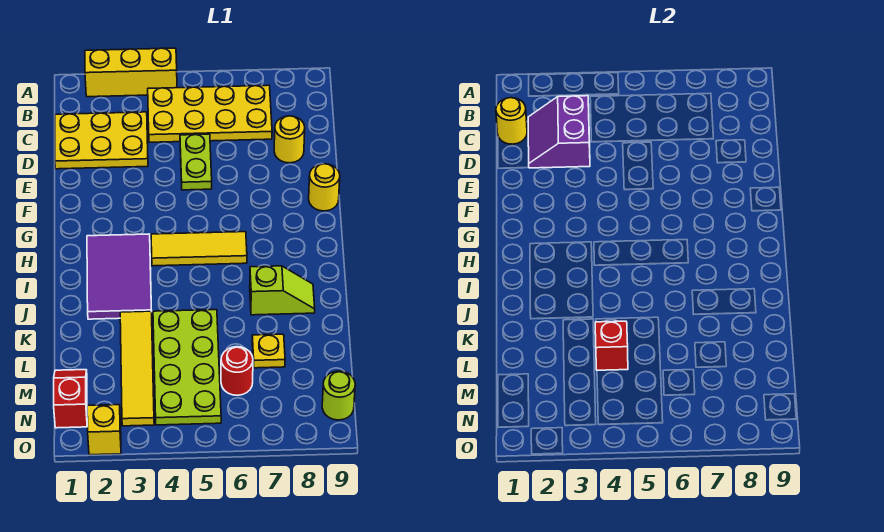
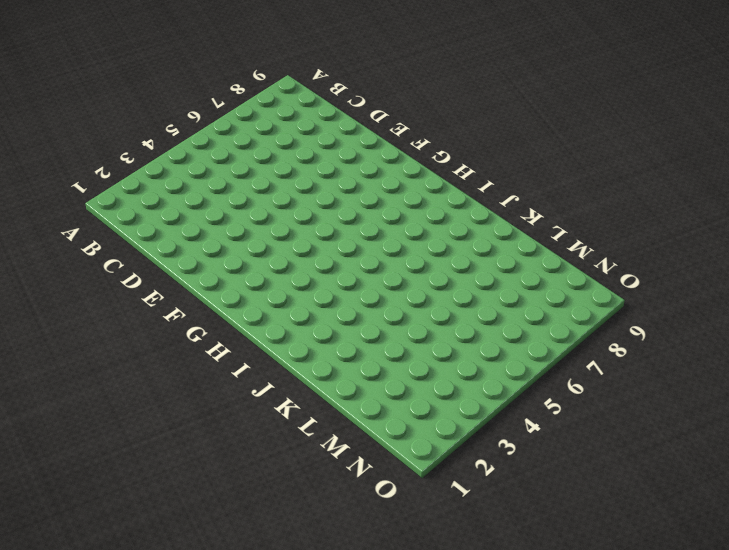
none -> yellow 1x3 brick [85,48,177,97]
none -> yellow 2x4 plate [148,85,272,142]
none -> yellow 2x3 plate [55,112,148,169]

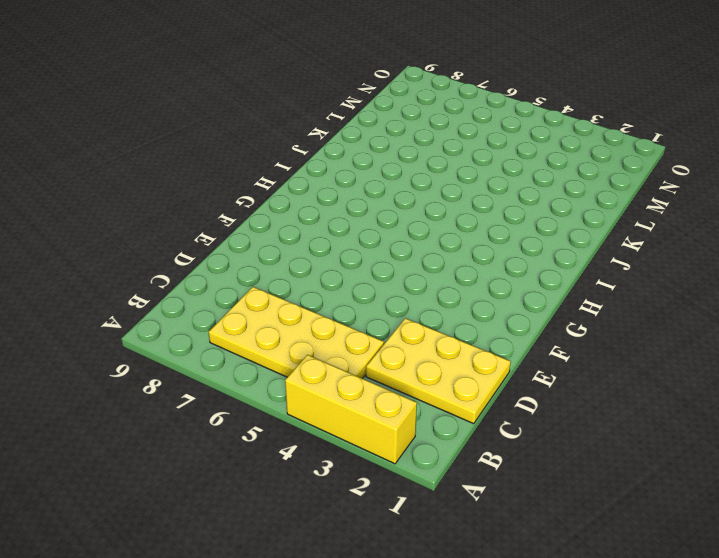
none -> lime 1x2 plate [180,134,212,190]
none -> yellow 1x1 round brick [274,116,305,163]
none -> yellow 1x1 round brick [309,164,340,211]

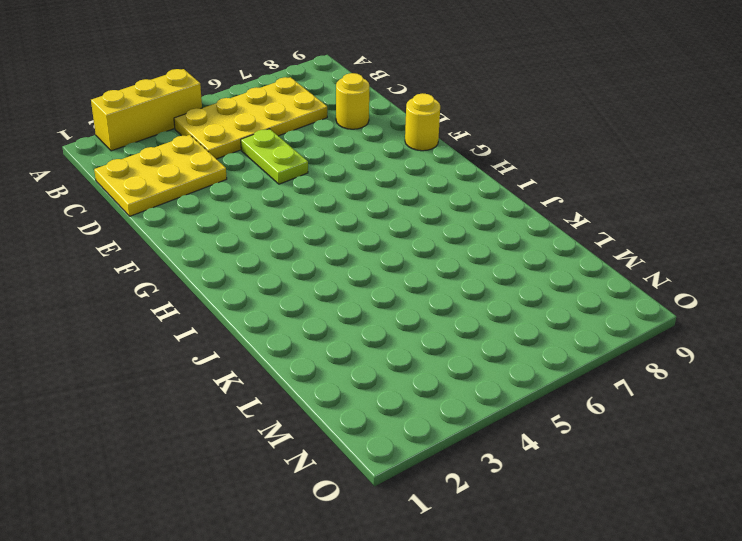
none -> purple 2x3 tile [87,234,152,319]
none -> yellow 1x3 tile [151,232,247,266]
none -> lime 1x2 slope [250,266,315,315]

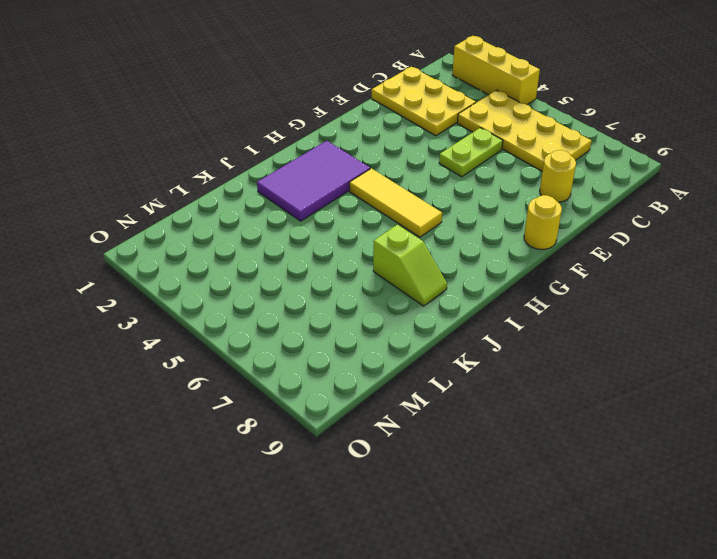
none -> yellow 1x4 tile [120,311,154,426]
none -> lime 2x4 plate [153,310,221,425]
none -> yellow 1x1 plate [252,334,285,368]

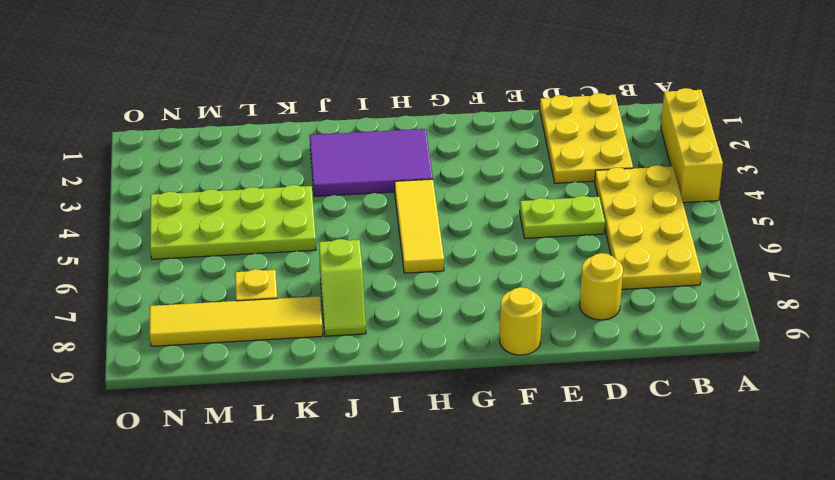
yellow 1x4 tile [150,296,323,346] -> yellow 1x4 tile moved to [120,311,154,426]
none -> red 1x2 slope [54,370,87,428]
none -> red 1x1 round brick [221,347,253,395]
none -> lime 1x1 round brick [322,371,355,420]

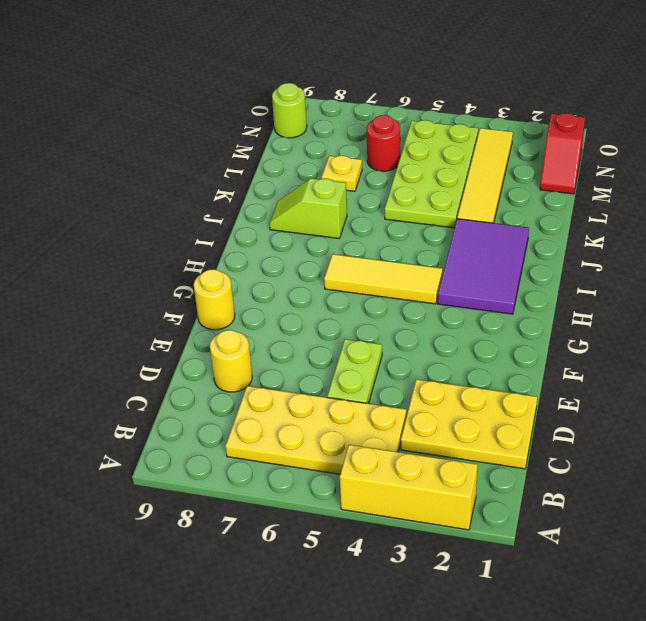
none -> yellow 1x1 brick [87,405,121,455]
none -> yellow 1x1 round brick [496,98,527,144]
none -> purple 2x2 slope [528,96,590,168]

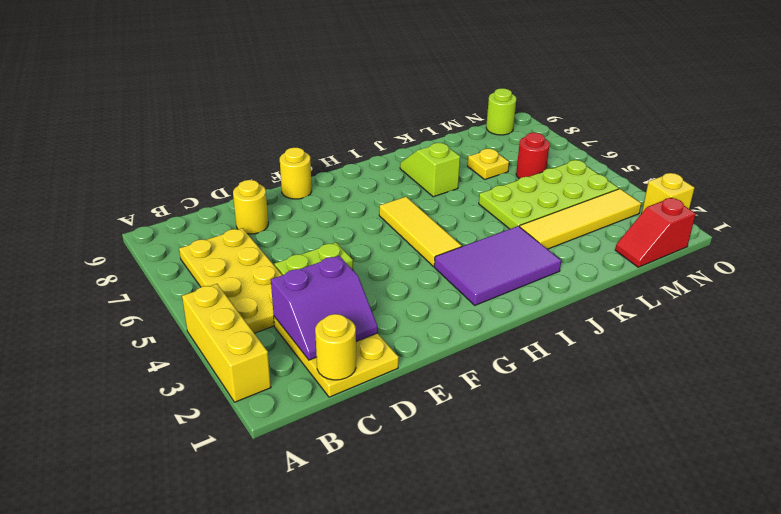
none -> red 1x1 brick [595,321,628,370]

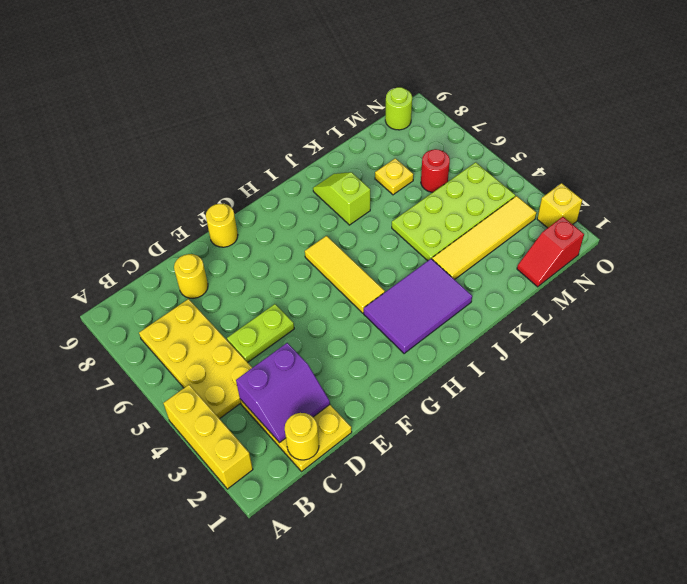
none -> red 1x1 brick [595,321,628,370]

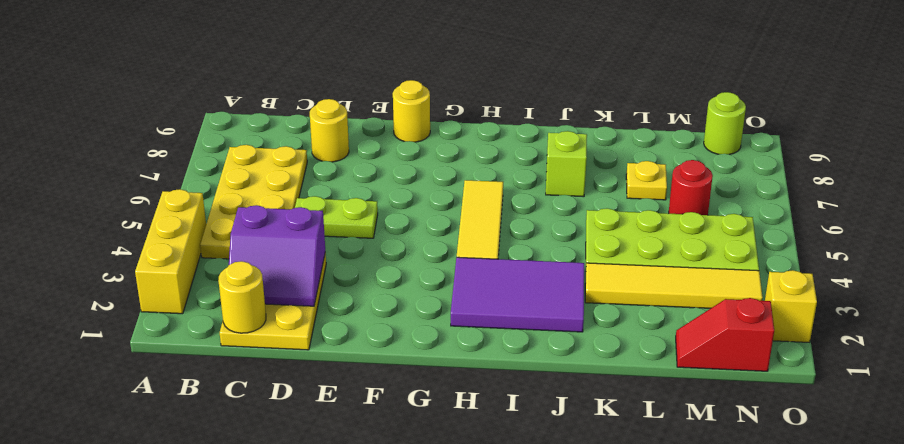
none -> red 1x1 brick [595,321,628,370]

